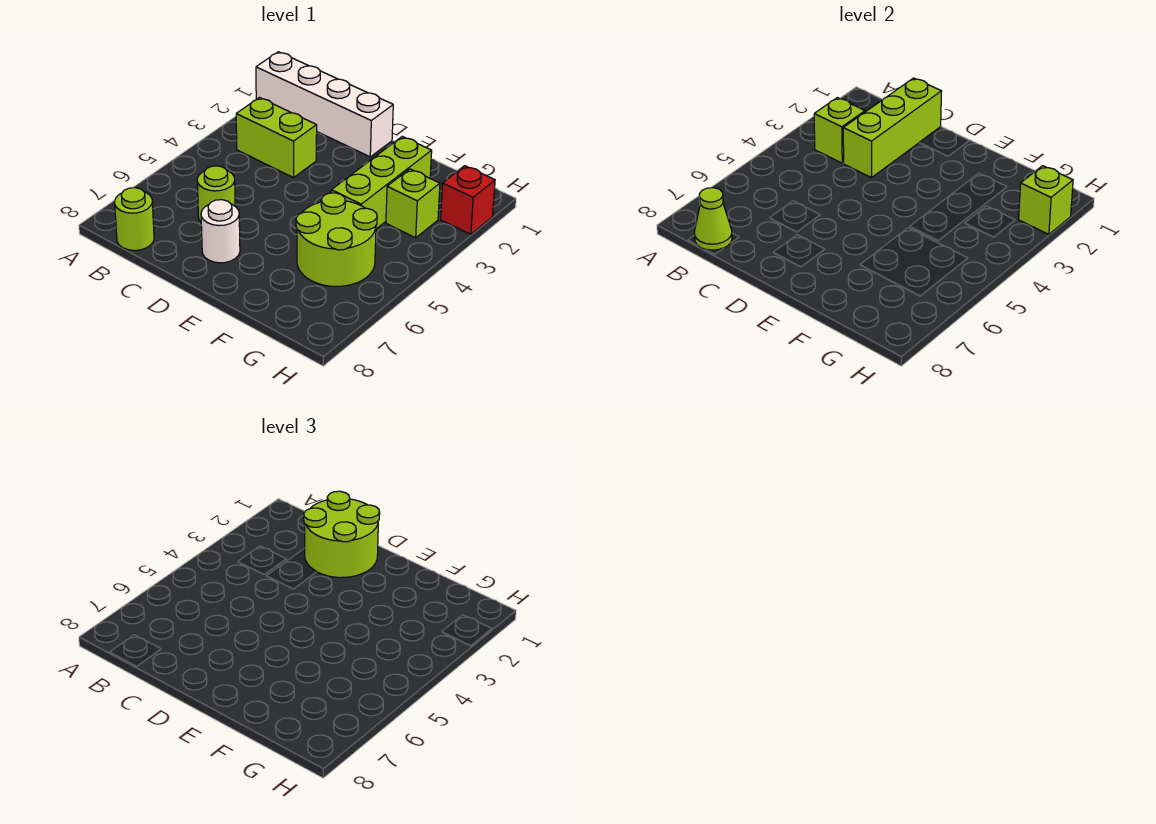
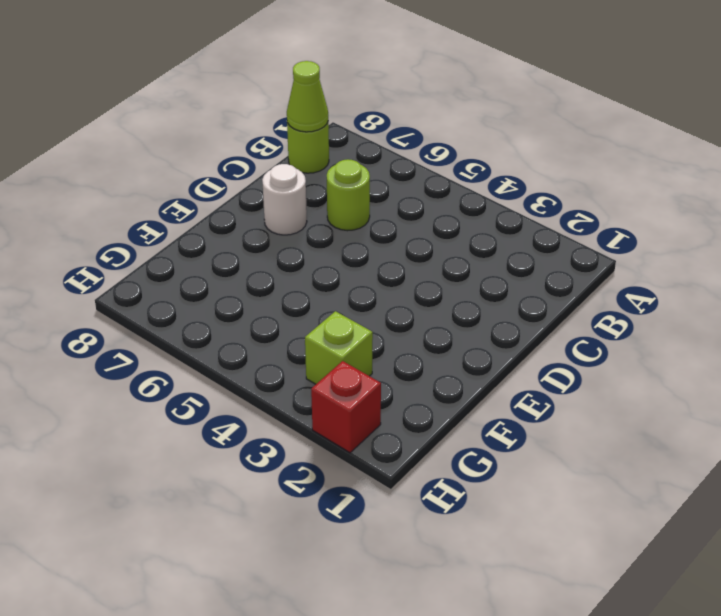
none -> white 1x4 brick [256,52,393,157]
none -> lime 1x2 brick [236,98,317,178]
none -> lime 1x3 brick [331,137,432,229]

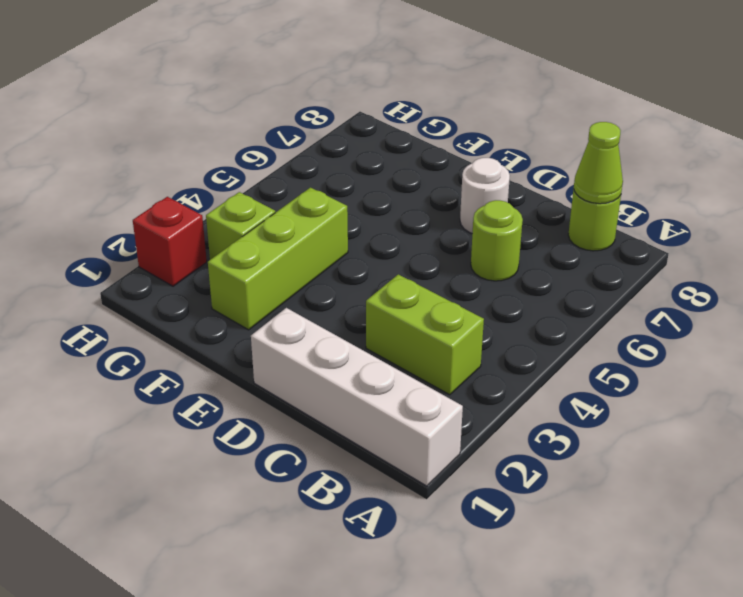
none -> lime 2x2 round brick [296,193,377,286]
none -> lime 1x1 brick [814,98,865,163]
none -> lime 1x3 brick [843,78,942,178]

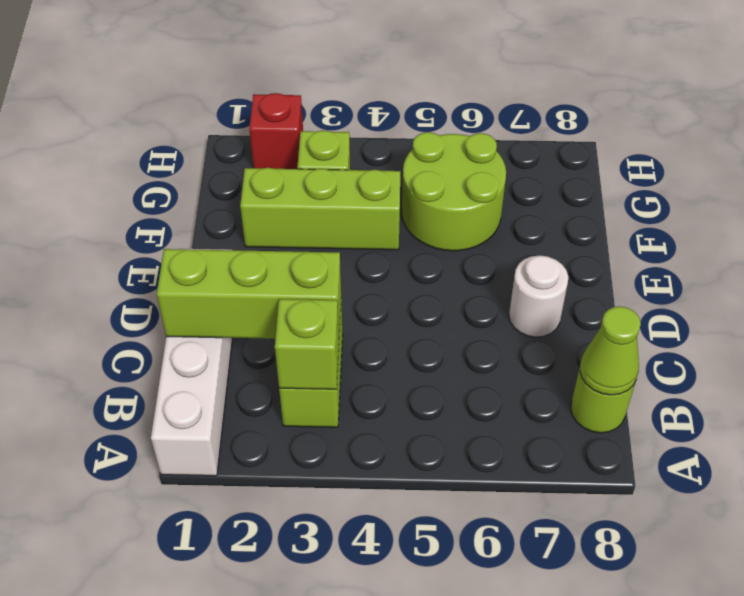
none -> lime 1x1 round brick [197,166,235,222]
none -> lime 1x1 brick [1019,166,1073,234]
none -> lime 2x2 round brick [304,491,380,578]

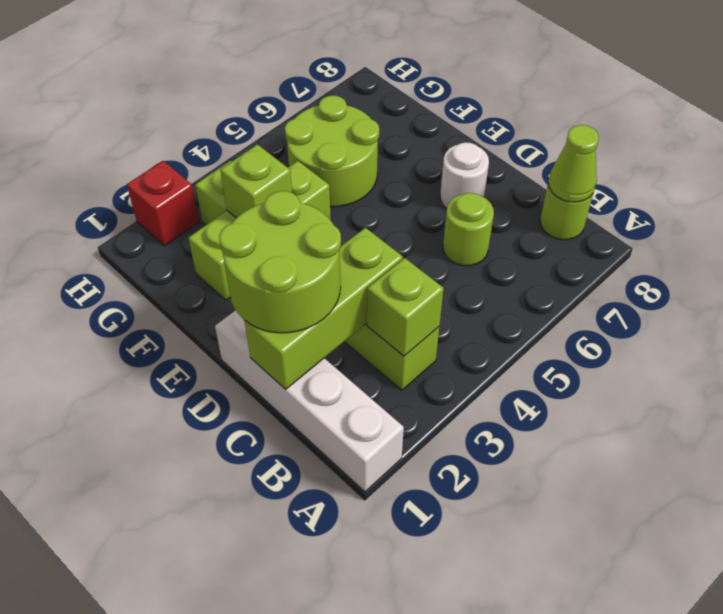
lime 1x1 brick [220,144,292,218] -> lime 1x1 brick moved to [1019,166,1073,234]

